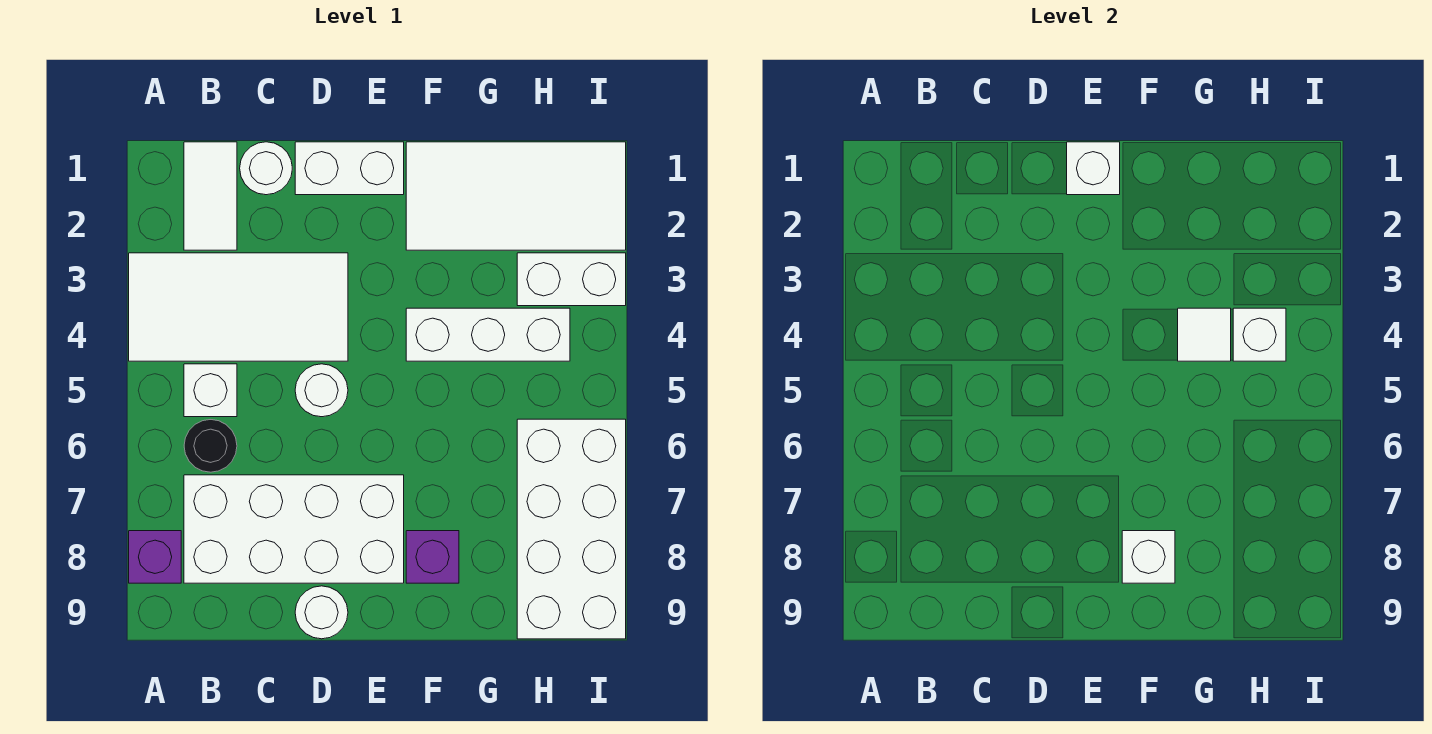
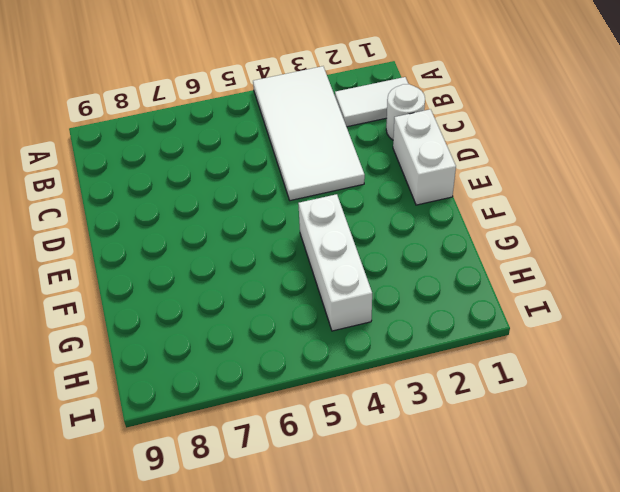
none -> purple 1x1 brick [129,531,181,583]
none -> white 1x1 brick [184,364,237,417]
none -> black 1x1 round brick [184,420,237,472]

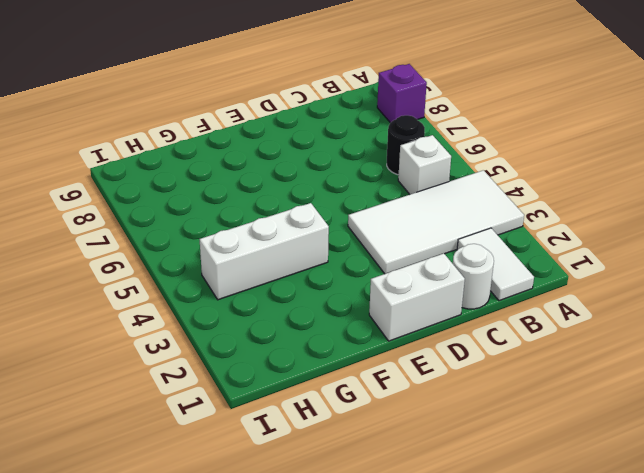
none -> white 2x4 brick [184,475,404,583]
none -> white 1x1 round brick [295,364,348,417]
none -> white 1x1 round brick [295,586,348,639]

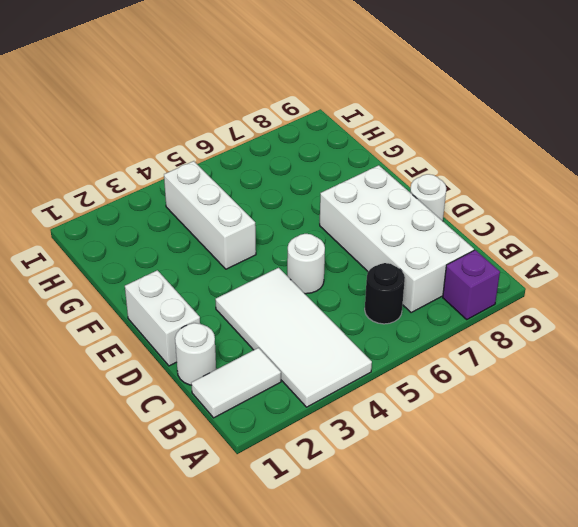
none -> white 1x1 brick [184,364,237,417]
none -> white 2x4 tile [406,142,626,250]
none -> purple 1x1 brick [406,531,459,583]

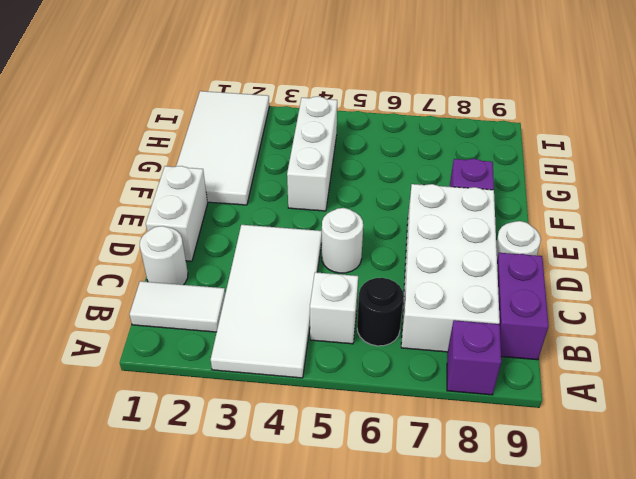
purple 1x2 brick [497,253,549,360] -> none
none -> white 1x2 brick [517,253,626,306]
none -> white 2x4 brick [517,419,626,639]
none -> white 1x1 brick [1067,142,1120,195]

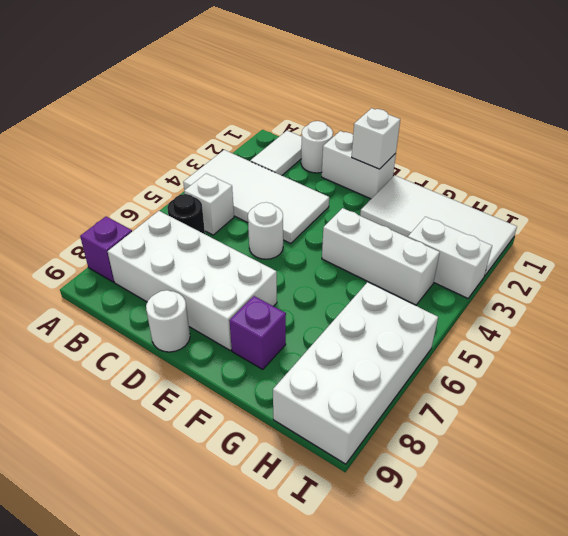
none -> white 1x1 brick [1122,531,1175,583]
none -> white 1x1 tile [1178,308,1231,361]
none -> white 1x1 brick [1233,308,1286,361]

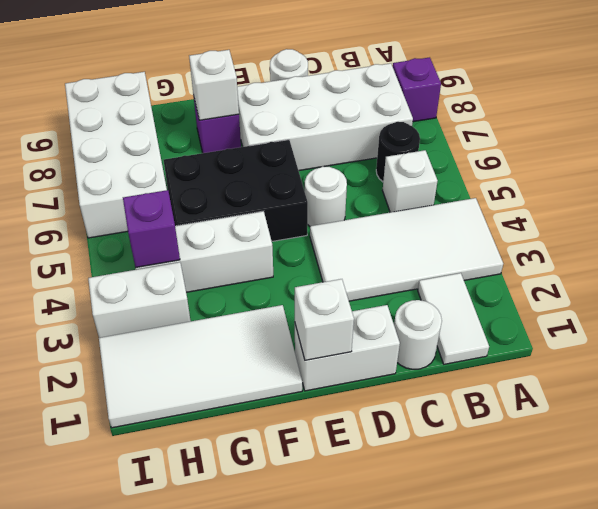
black 2x3 brick [164,140,308,241] -> none
purple 1x1 brick [123,190,180,268] -> white 1x1 brick [1233,308,1286,361]
none -> white 1x1 tile [1178,308,1231,361]

